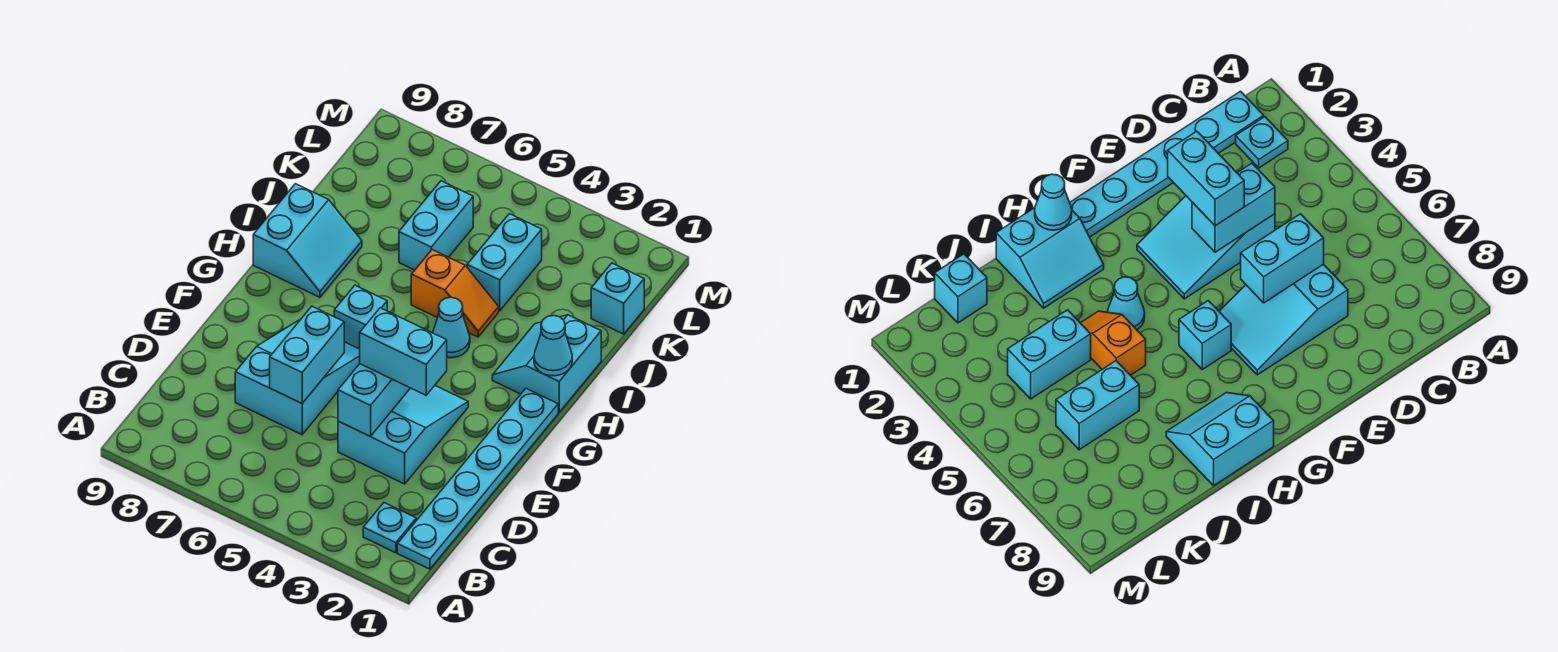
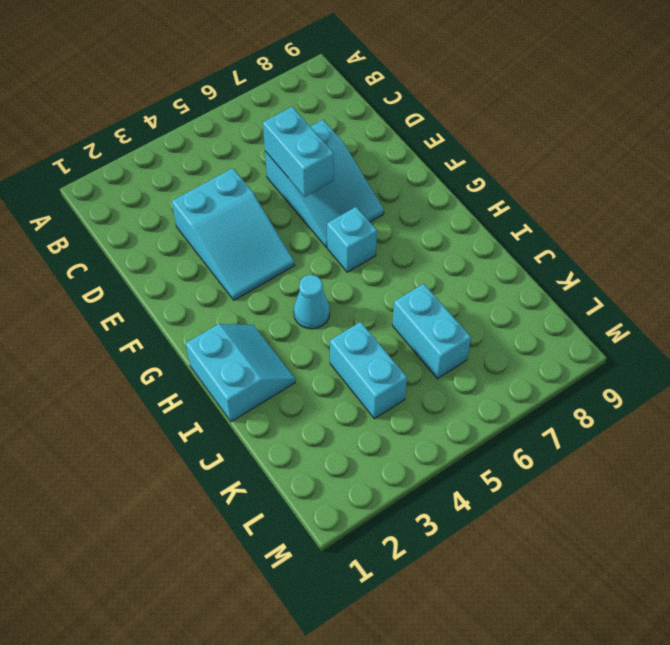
none -> cyan 1x6 plate [397,388,558,569]
none -> cyan 1x1 plate [363,503,416,553]
none -> cyan 2x2 slope [253,184,362,297]

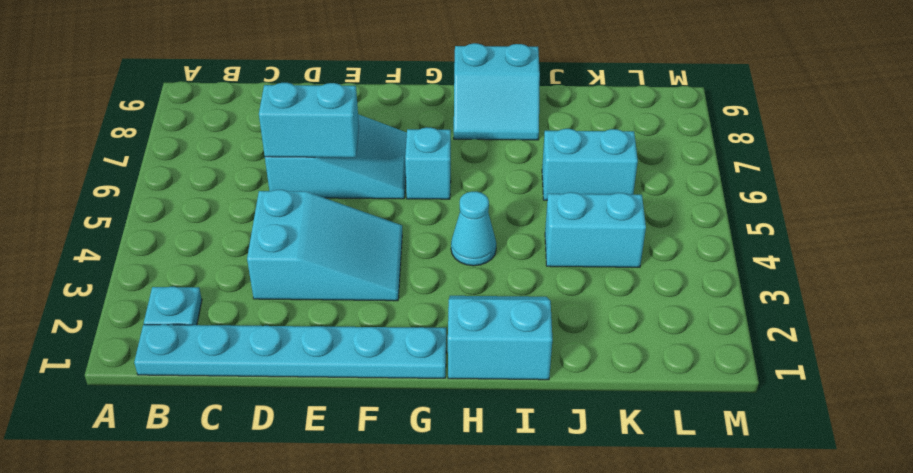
none -> orange 1x2 slope [411,250,499,337]
none -> cyan 1x1 brick [591,263,644,334]
none -> cyan 1x2 brick [338,364,410,436]

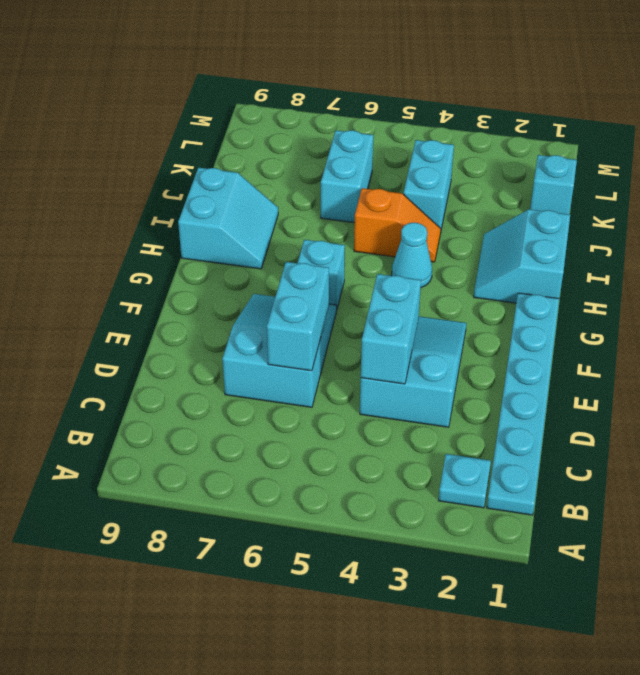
none -> cyan 1x1 cone [534,316,572,376]
none -> cyan 1x2 brick [360,308,447,395]

